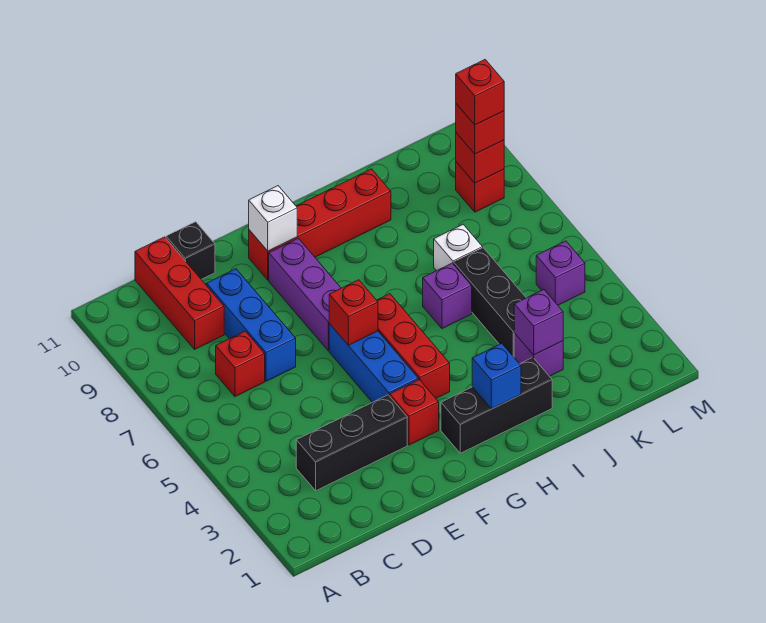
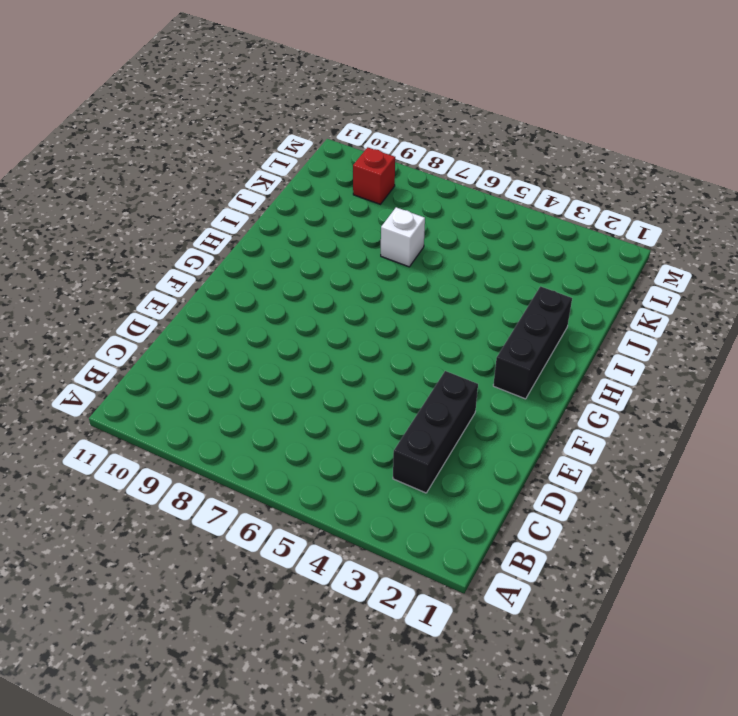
none -> red 1x1 brick [216,331,265,396]
none -> red 1x3 brick [135,237,224,349]
none -> blue 1x3 brick [206,269,296,381]

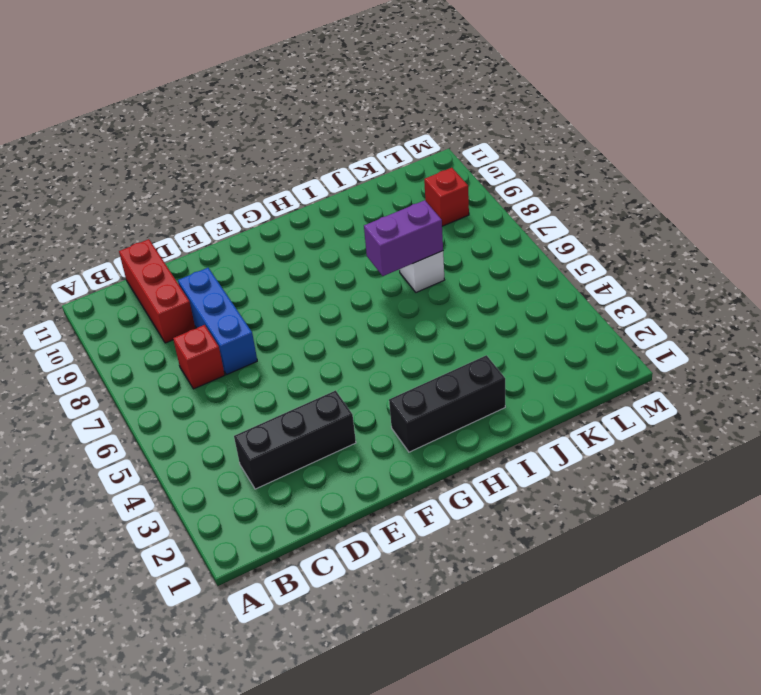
purple 1x2 brick [364,200,443,276] -> none
none -> black 1x1 brick [166,222,215,279]
none -> red 1x1 brick [390,380,439,445]
none -> blue 1x3 brick [329,324,418,402]

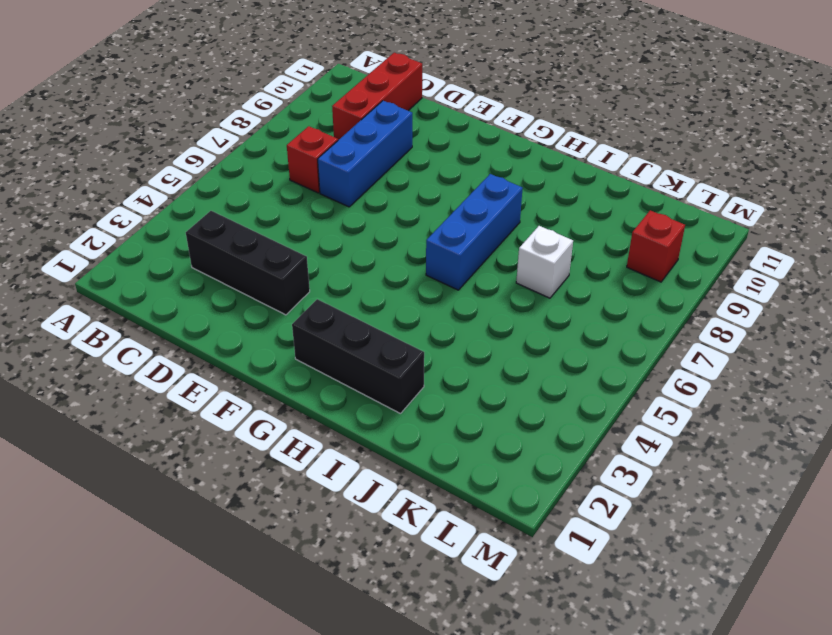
blue 1x3 brick [426,174,523,290] -> blue 1x3 brick moved to [329,324,418,402]
none -> black 1x1 brick [166,222,215,279]
none -> red 1x1 brick [390,380,439,445]
none -> purple 1x3 brick [269,238,341,351]

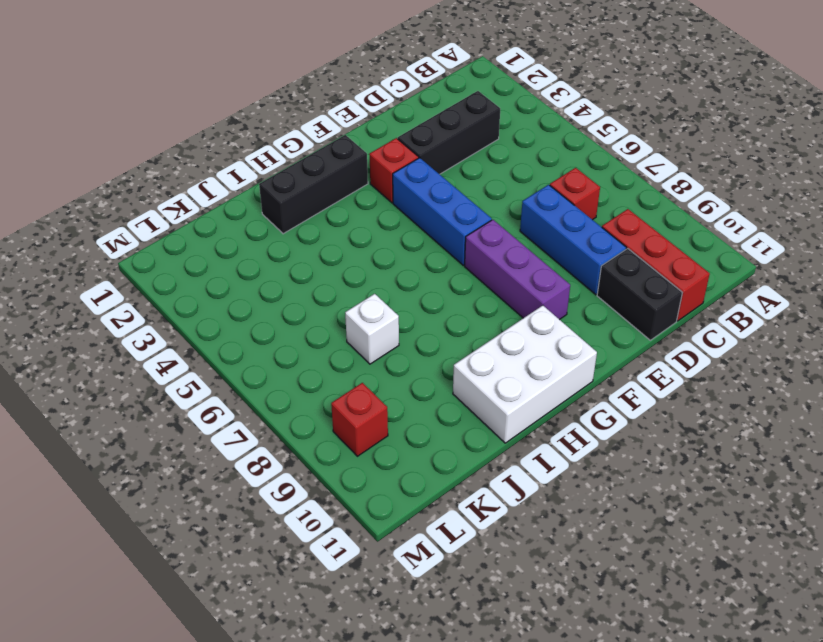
black 1x2 brick [597,249,682,340] -> black 1x1 brick [166,222,215,279]
white 2x3 brick [453,305,597,443] -> red 1x4 brick [249,169,391,280]
none -> red 1x3 brick [377,294,450,398]
none -> purple 1x1 brick [423,263,472,329]
none -> purple 1x1 brick [514,333,563,376]

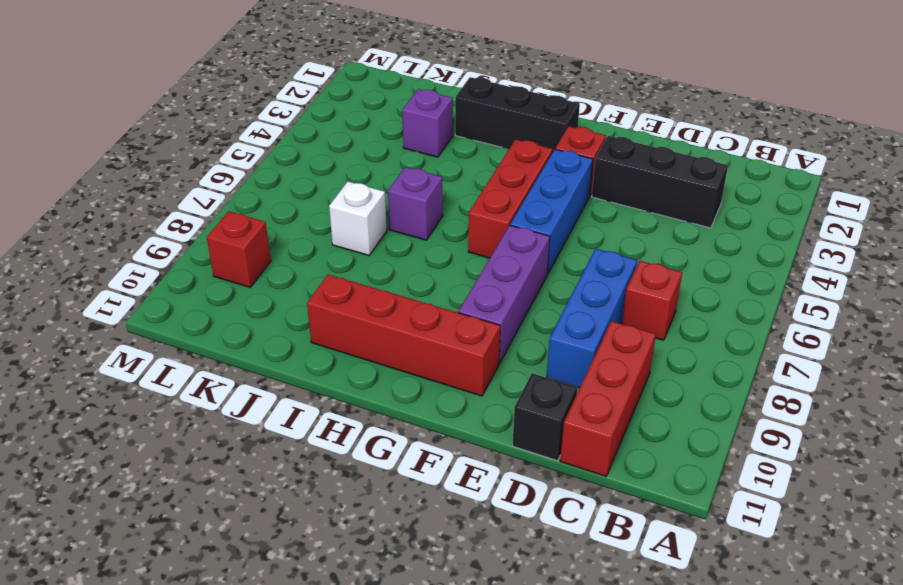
none -> black 1x3 brick [454,248,526,357]
none -> purple 1x1 brick [536,241,585,305]
none -> red 1x1 brick [329,280,378,345]

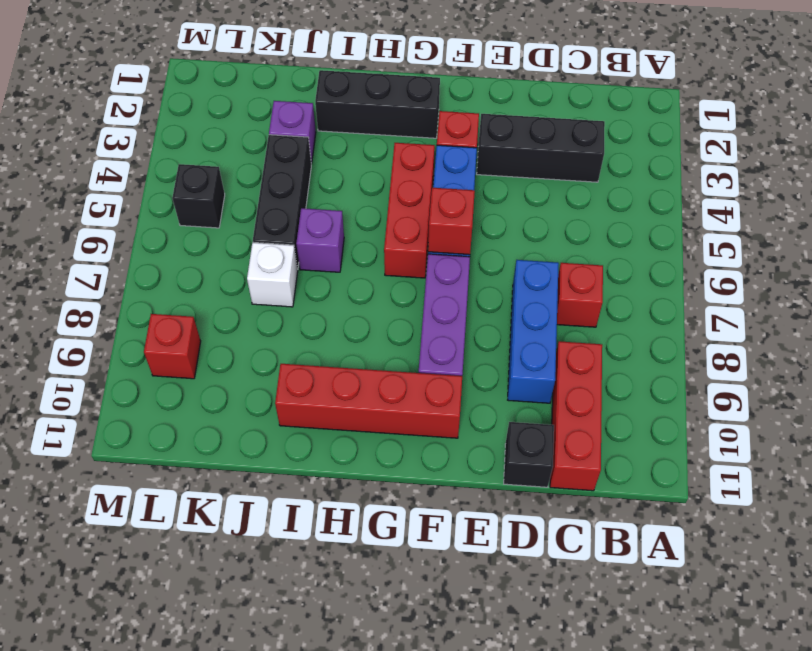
black 1x1 brick [172,164,225,228] -> purple 1x1 brick [536,241,585,305]
none -> white 1x1 brick [249,186,297,251]
none -> blue 1x1 brick [472,344,521,409]
none -> purple 1x1 brick [514,290,563,355]

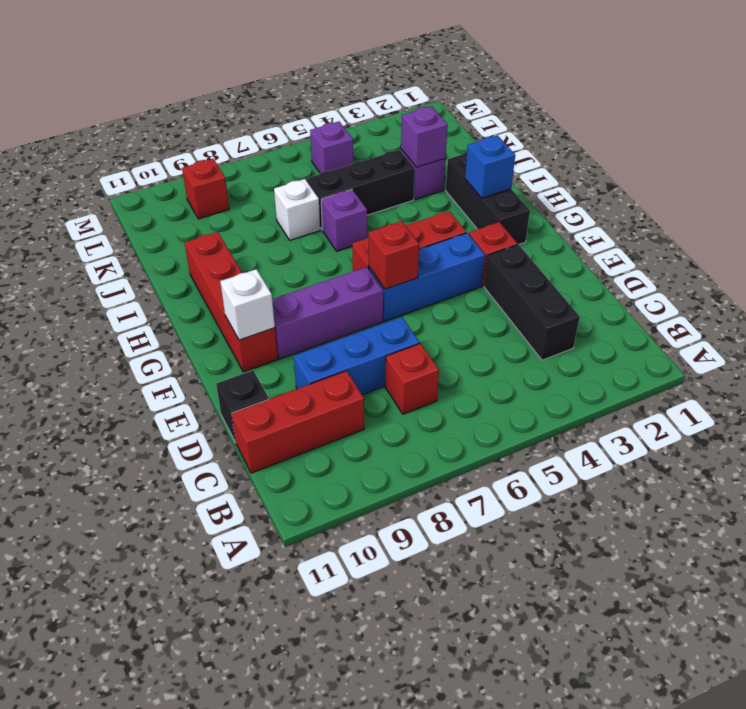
none -> red 1x1 brick [456,133,504,183]
none -> red 1x1 brick [456,104,504,154]
none -> red 1x1 brick [456,60,504,125]

